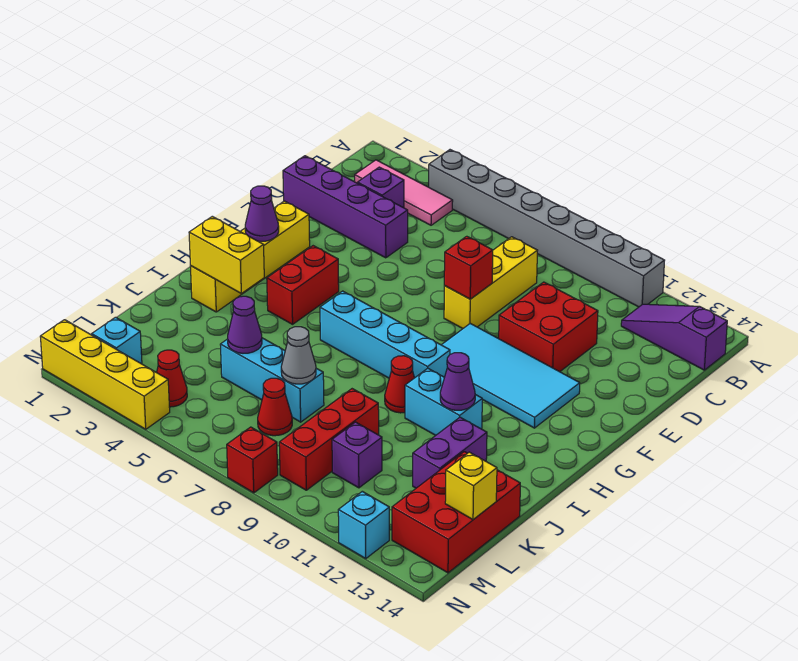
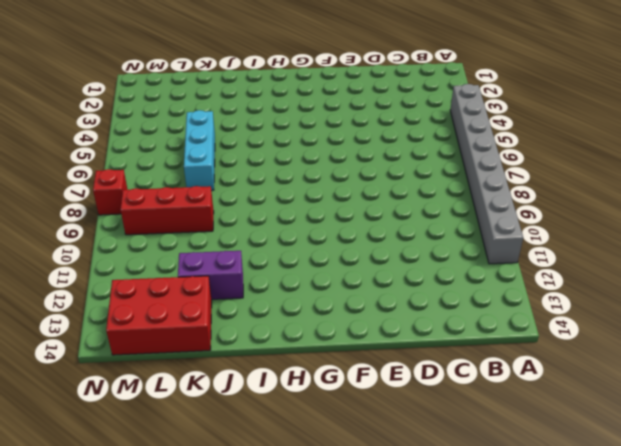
none -> pink 1x3 tile [355,160,453,225]
none -> purple 1x3 slope [621,304,727,370]
none -> purple 1x1 brick [358,167,404,208]
none -> yellow 1x3 brick [444,237,538,329]

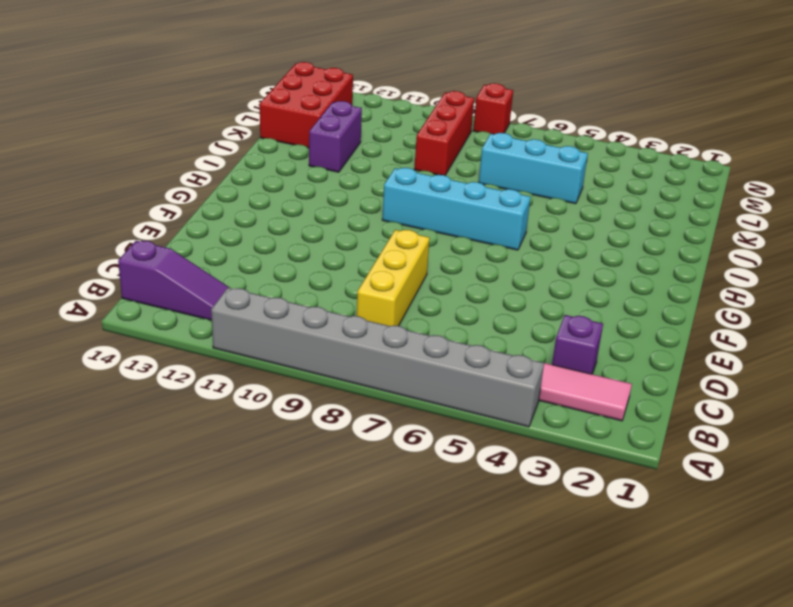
none -> purple 1x4 brick [283,156,408,258]
none -> red 2x2 brick [499,282,598,372]
none -> yellow 1x4 brick [190,201,310,312]
none -> cyan 2x4 tile [442,323,580,428]

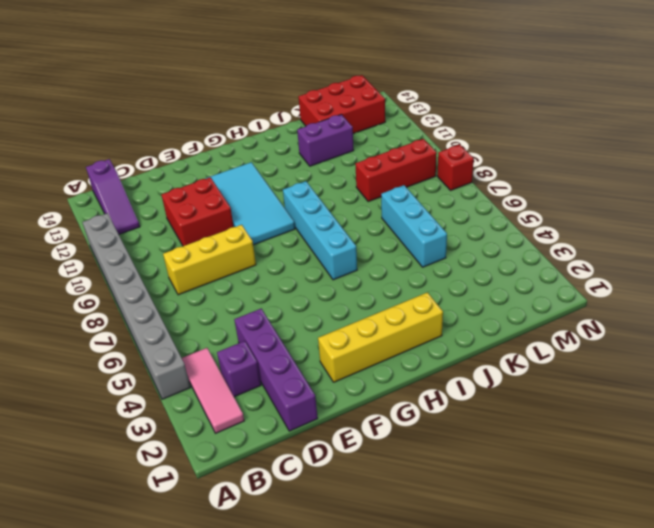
none -> red 1x2 brick [267,246,339,324]
none -> red 1x1 cone [385,356,414,413]
none -> cyan 1x2 brick [405,368,482,435]
none -> red 1x1 cone [258,378,292,436]

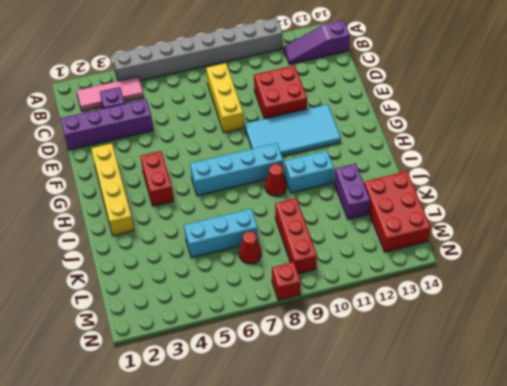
none -> purple 1x1 brick [332,422,382,488]
none -> cyan 1x1 brick [92,317,142,364]
none -> red 1x1 cone [157,350,187,407]
none -> yellow 1x4 brick [40,320,170,429]

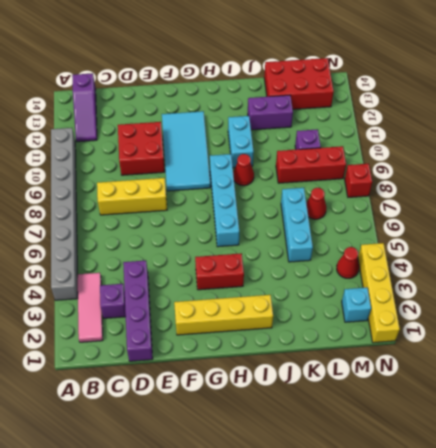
none -> cyan 1x1 brick [338,491,389,558]
none -> red 1x1 brick [444,236,493,299]
none -> purple 1x1 cone [245,186,279,241]
none -> yellow 1x2 brick [189,216,264,293]

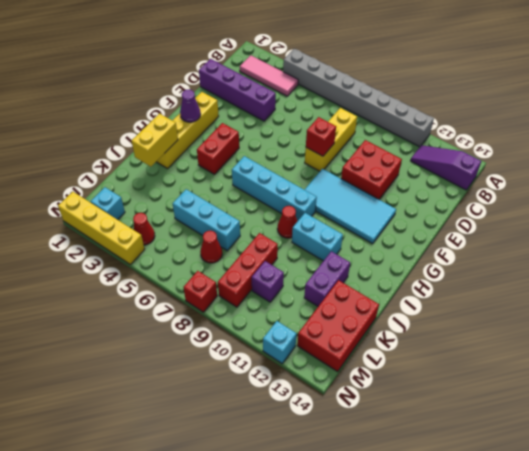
yellow 1x2 brick [131,114,178,167] -> yellow 1x2 brick turned to [189,216,264,293]
none -> purple 1x1 brick [358,167,404,208]
none -> purple 1x1 cone [440,353,475,410]
none -> purple 1x1 cone [228,296,262,353]
none -> grey 1x1 cone [281,327,316,384]

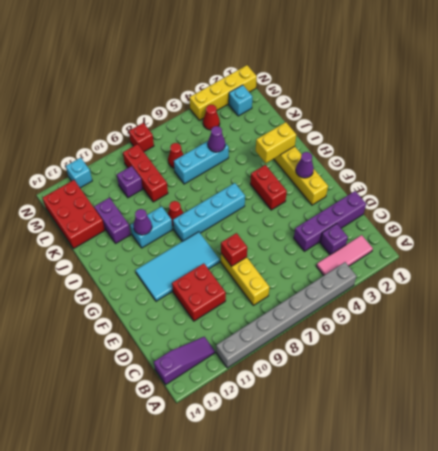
none -> grey 1x1 cone [281,327,316,384]
none -> yellow 1x1 brick [445,452,497,520]

